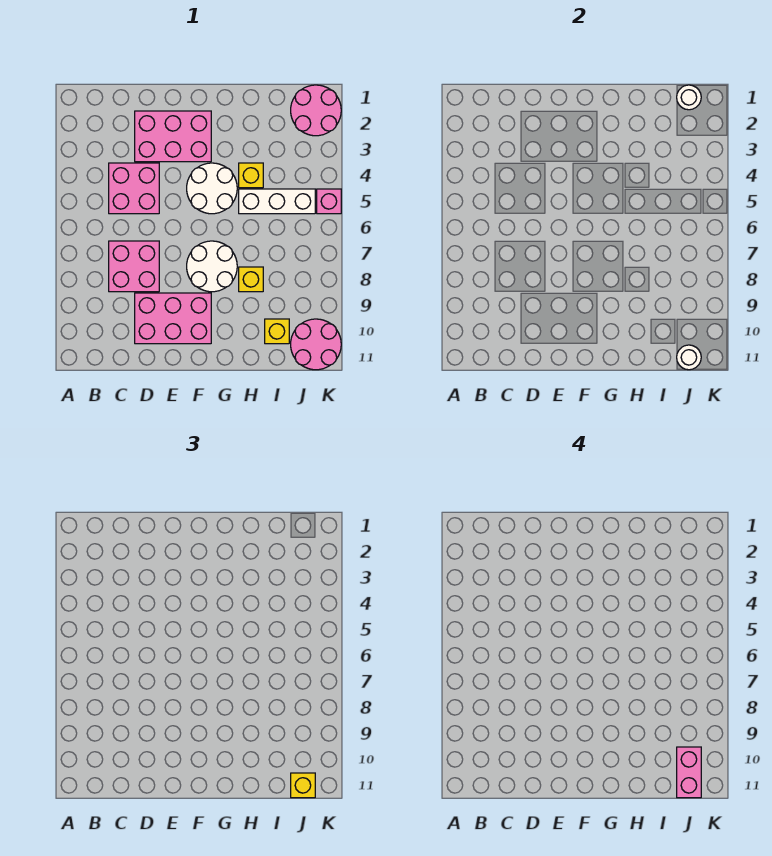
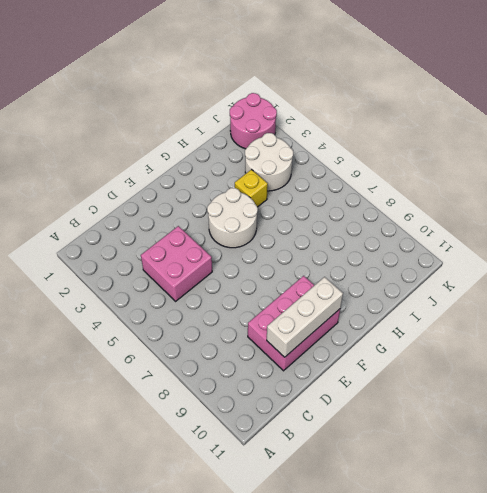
white 1x3 brick [267,277,343,357] -> white 1x3 brick moved to [239,189,315,214]
white 2x2 round brick [245,133,293,191] -> white 2x2 round brick moved to [187,241,237,292]
none -> pink 2x2 brick [109,241,159,292]
none -> pink 2x3 brick [135,111,211,162]
none -> yellow 1x1 brick [239,267,263,292]

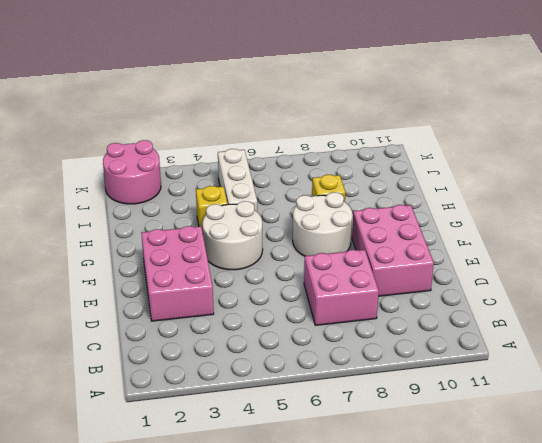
none -> pink 2x2 brick [109,163,159,214]
none -> yellow 1x1 brick [265,319,289,344]
none -> pink 2x2 round brick [291,319,341,370]

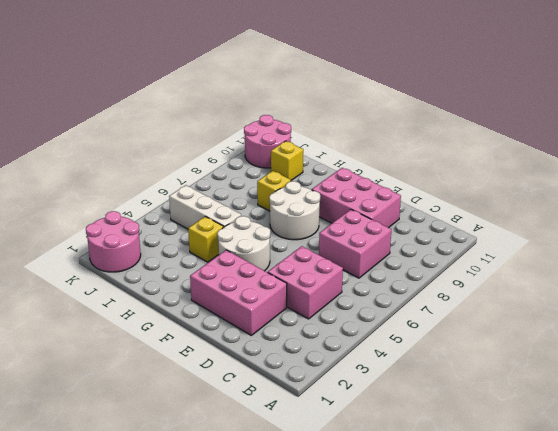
none -> pink 1x1 brick [317,189,341,214]
none -> white 1x1 round brick [677,85,701,110]
none -> white 1x1 round brick [677,345,701,370]

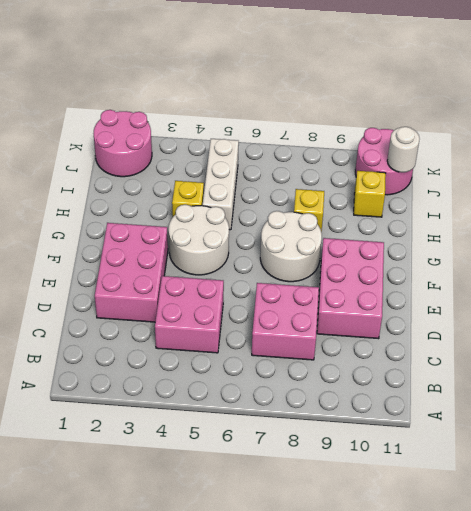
none -> pink 1x1 brick [317,189,341,214]
none -> white 1x1 round brick [677,85,701,110]
none -> yellow 1x1 brick [291,773,315,798]

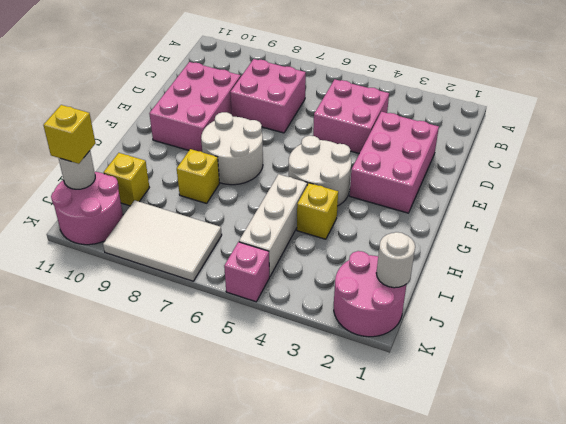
white 2x3 tile [103,200,222,281] -> none
none -> pink 1x2 brick [677,747,701,798]

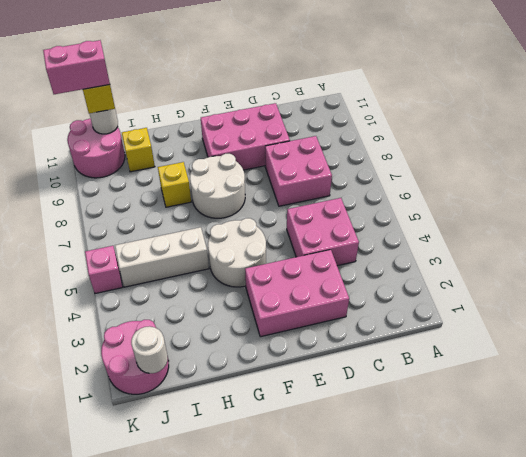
pink 1x2 brick [43,40,110,94] -> pink 1x2 brick turned to [677,747,701,798]
none -> yellow 1x1 brick [239,163,263,188]

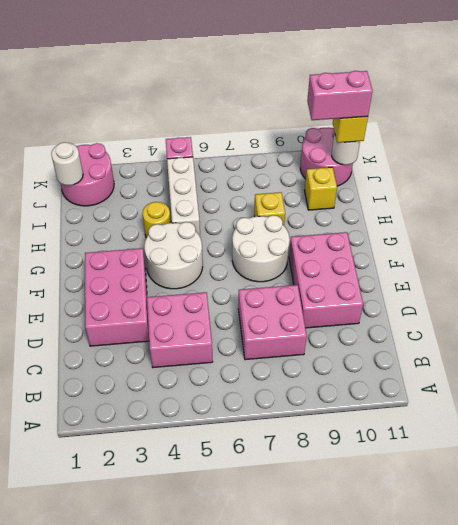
yellow 1x1 round brick [142,202,171,238] -> yellow 1x1 brick [239,163,263,188]

